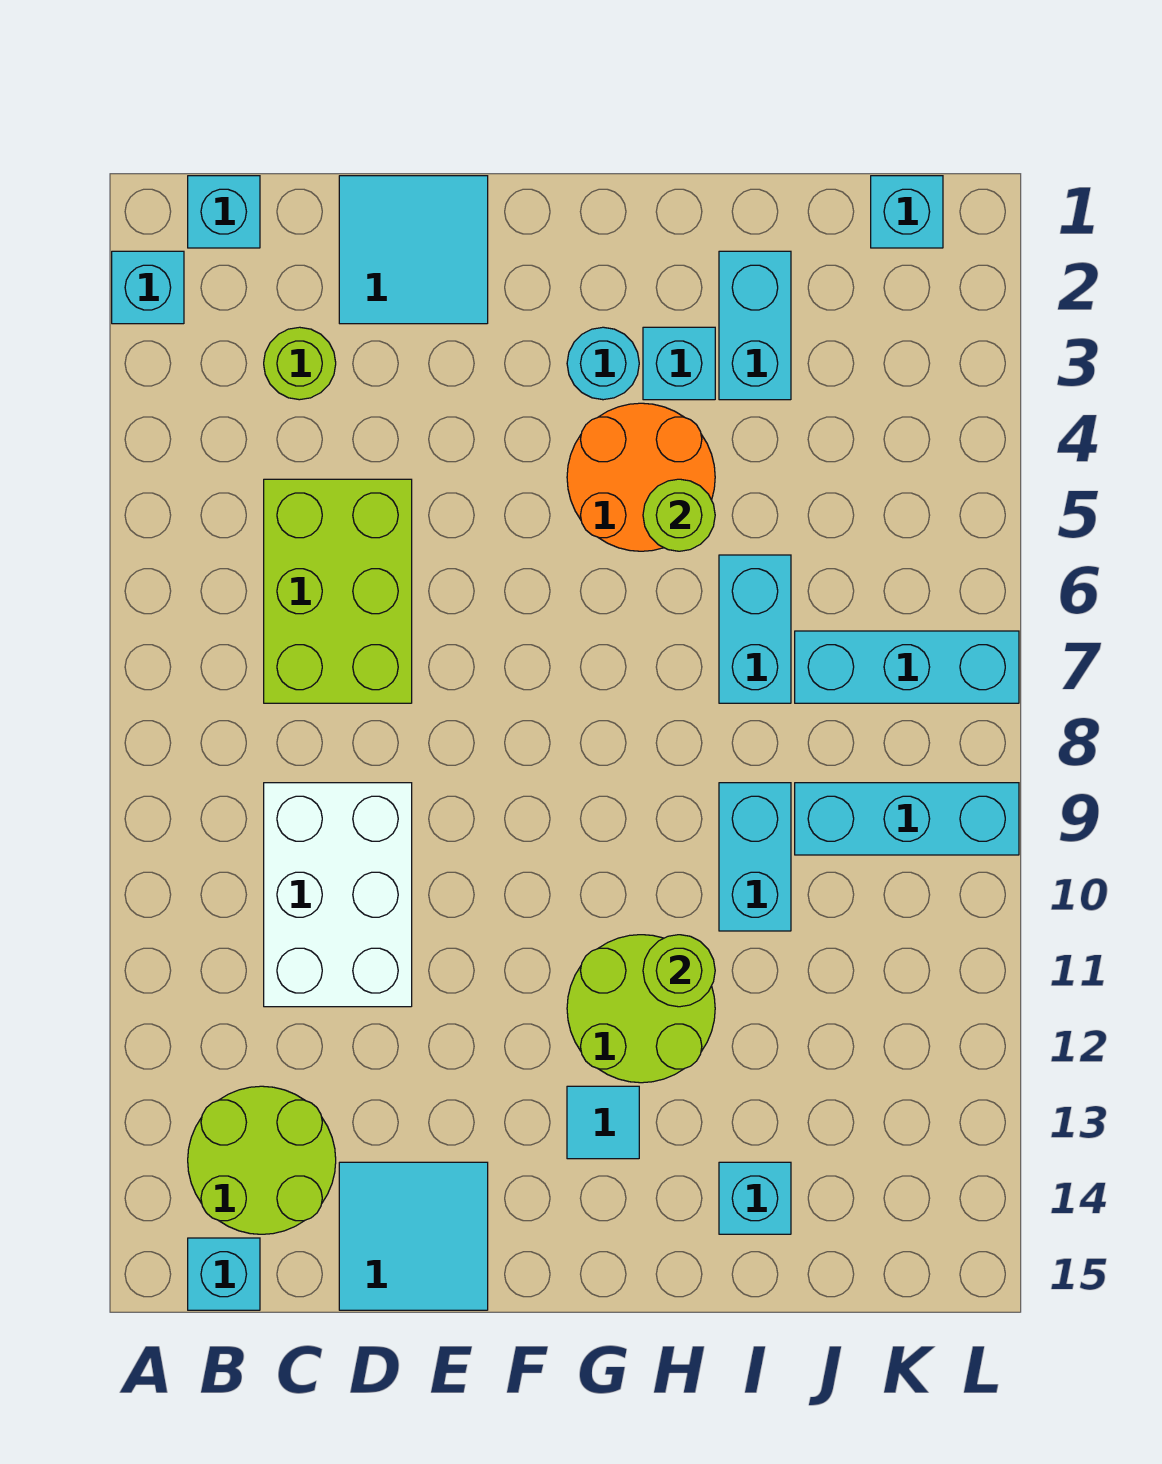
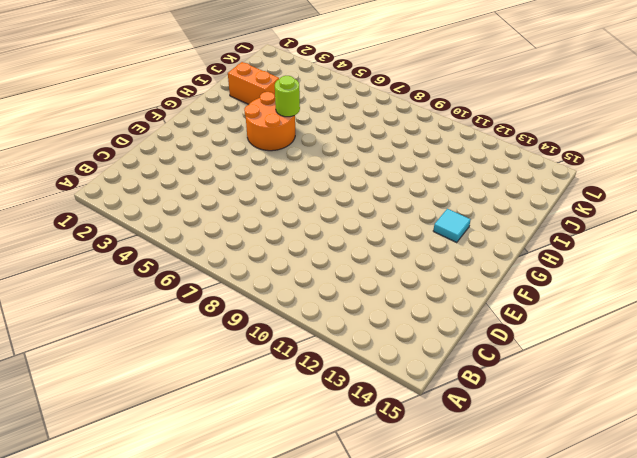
orange 1x2 brick [228,62,279,104] -> cyan 1x2 brick [719,251,791,400]
none -> cyan 1x1 brick [112,251,184,324]
none -> cyan 1x1 brick [188,176,260,248]
none -> lime 2x2 round brick [188,1086,336,1234]

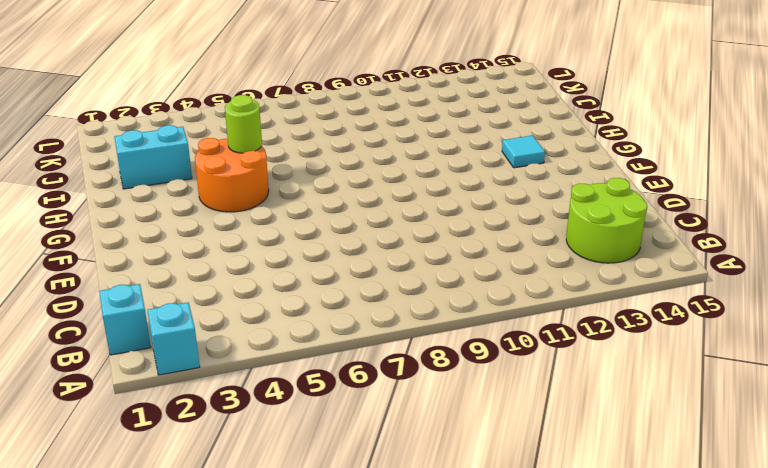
none -> cyan 1x1 brick [188,1238,260,1310]
none -> lime 1x1 round brick [264,327,336,400]
none -> lime 2x3 brick [264,479,412,703]

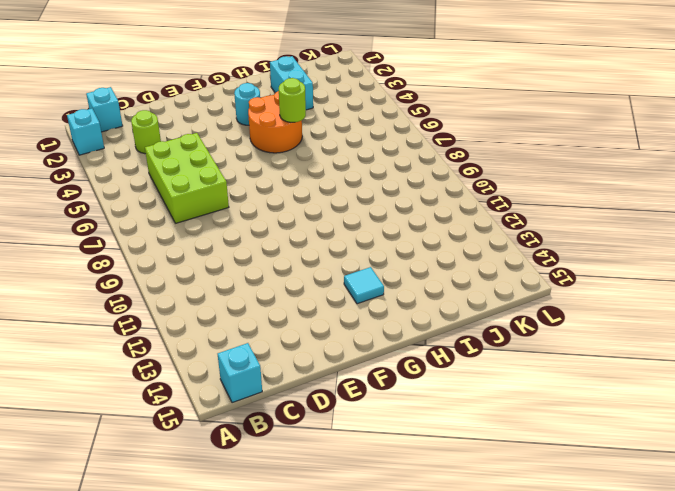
none -> lime 2x2 round brick [188,1086,336,1234]
none -> white 2x3 brick [264,783,412,1007]
none -> cyan 2x2 tile [339,176,488,324]

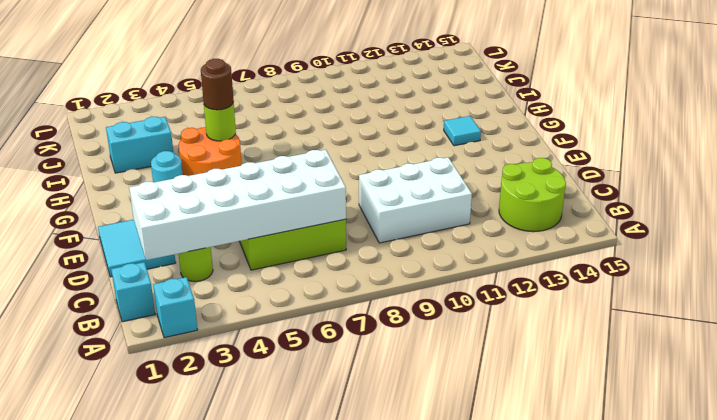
white 2x6 brick [129,150,346,260] -> none
brown 1x1 round brick [201,59,234,110] -> none
none -> cyan 1x1 brick [188,1238,260,1310]
none -> cyan 2x2 tile [339,1162,488,1310]
none -> lime 2x2 round brick [567,935,715,1083]

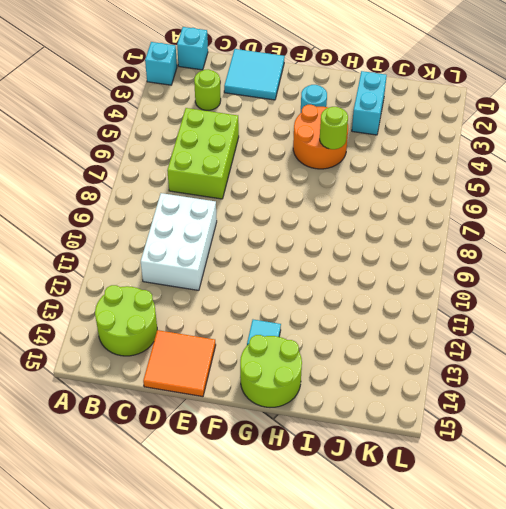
orange 2x2 tile [143,330,216,397] -> cyan 2x2 tile [339,1162,488,1310]
lime 2x2 round brick [240,335,302,407] -> lime 2x2 round brick moved to [567,935,715,1083]
none -> cyan 1x1 brick [188,1238,260,1310]
none -> cyan 1x1 brick [643,327,715,400]
none -> cyan 1x2 brick [719,555,791,703]

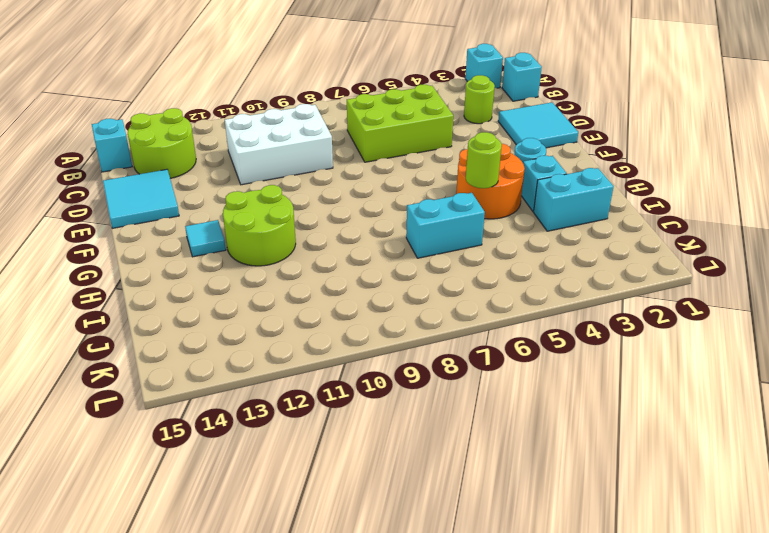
none -> cyan 1x2 brick [719,783,791,931]
none -> cyan 1x1 brick [719,1162,791,1234]
none -> cyan 1x3 brick [795,631,1019,703]

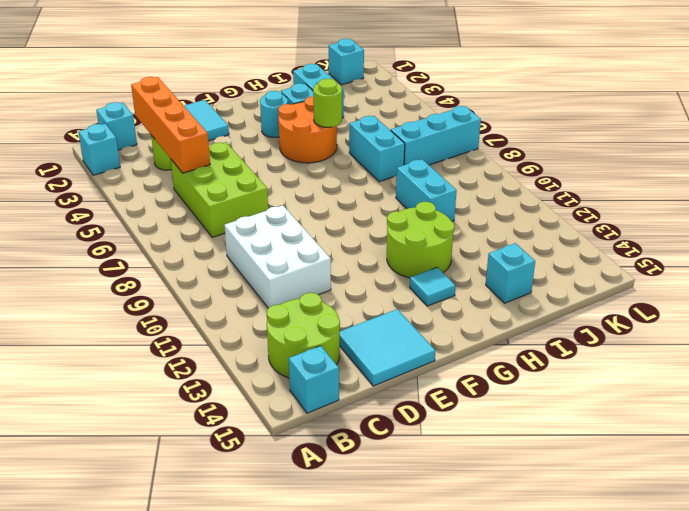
orange 1x4 brick [131,77,210,173] -> none
none -> cyan 1x3 brick [795,783,1019,855]
none -> lime 1x1 round brick [643,935,715,1007]

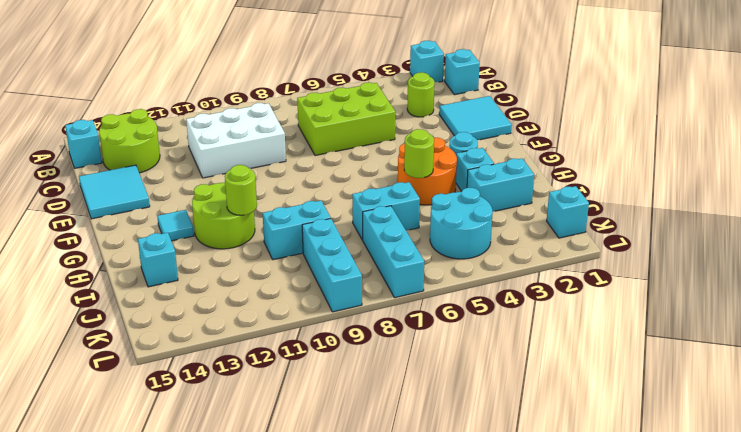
cyan 2x2 round brick [430,188,493,259] -> none

